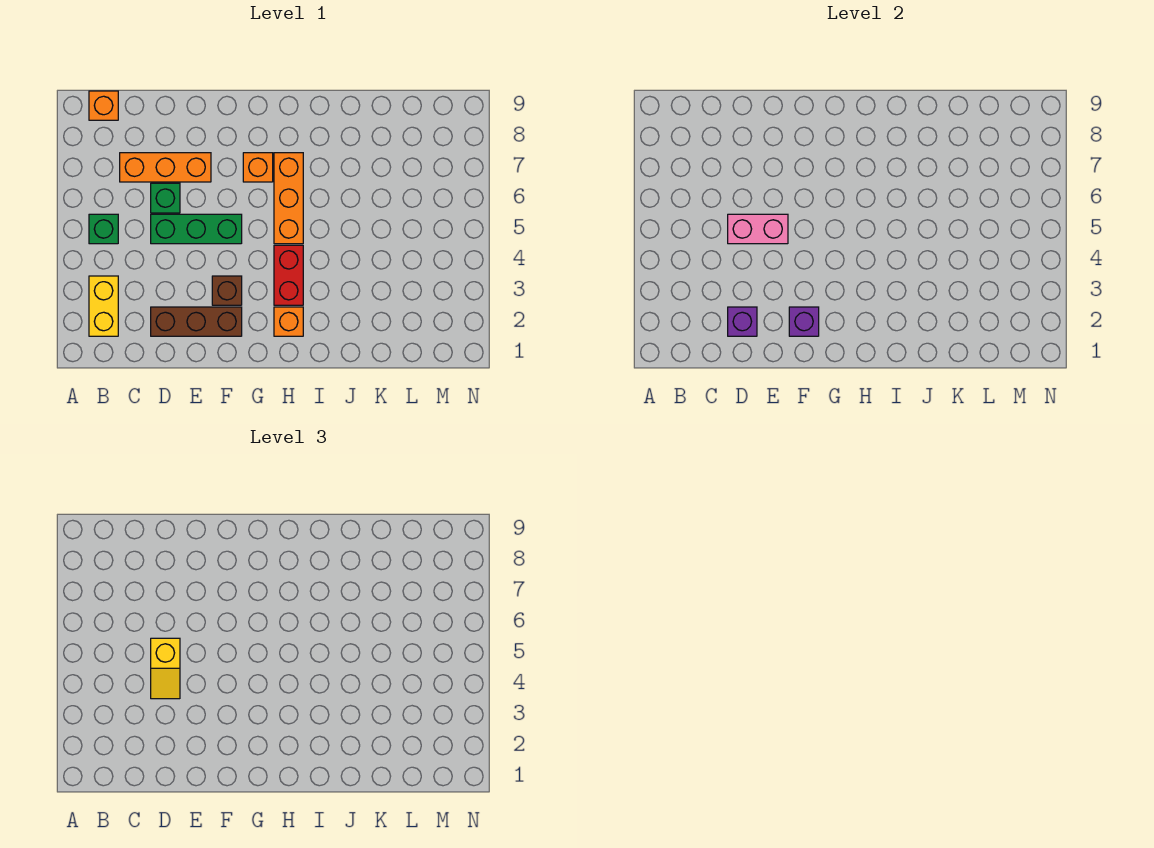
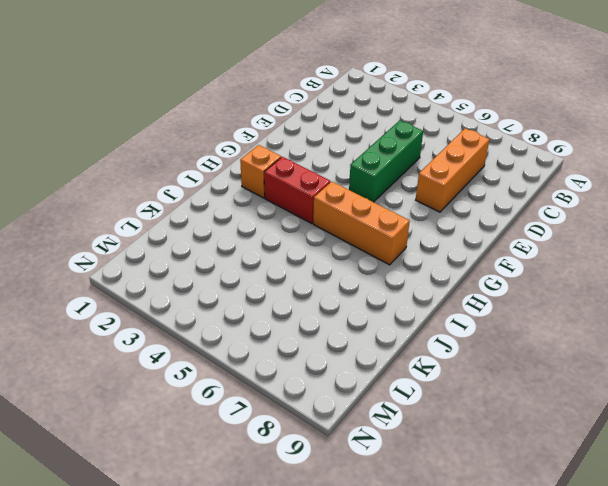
none -> yellow 1x2 brick [89,276,118,336]
none -> green 1x1 brick [89,214,118,244]
none -> orange 1x1 brick [89,91,118,120]

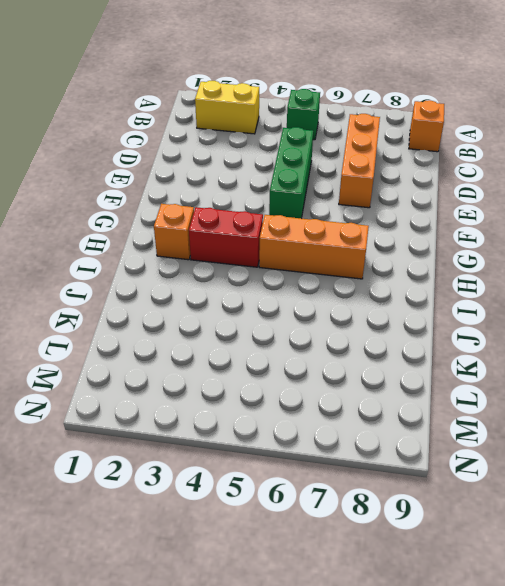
none -> brown 1x3 brick [151,307,242,336]
none -> green 1x1 brick [151,183,180,213]
none -> brown 1x1 brick [212,276,242,305]

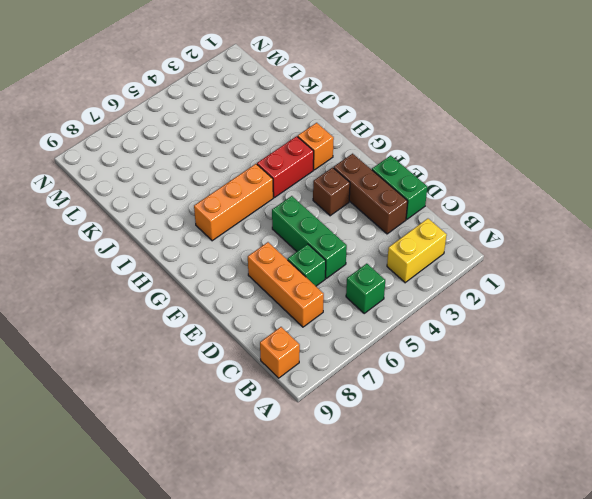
green 1x2 brick [372,155,427,219] -> none
none -> orange 1x1 brick [243,153,273,182]
none -> purple 1x1 brick [728,307,757,336]
none -> pink 1x2 brick [728,214,788,244]

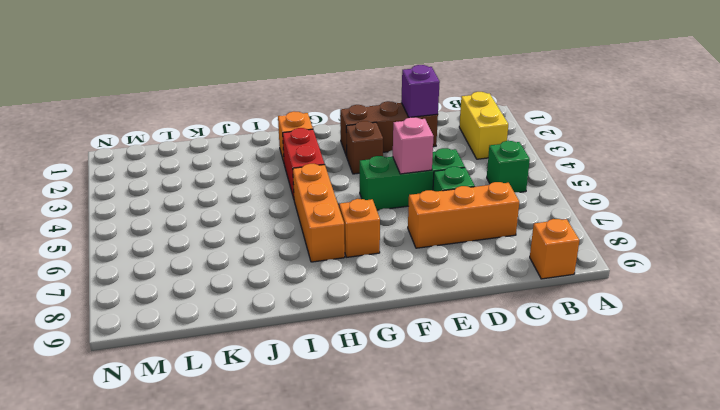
pink 1x1 brick [393,117,434,174] -> pink 1x2 brick [728,214,788,244]
none -> purple 1x1 brick [789,307,819,336]
none -> yellow 1x2 slope [151,638,180,699]

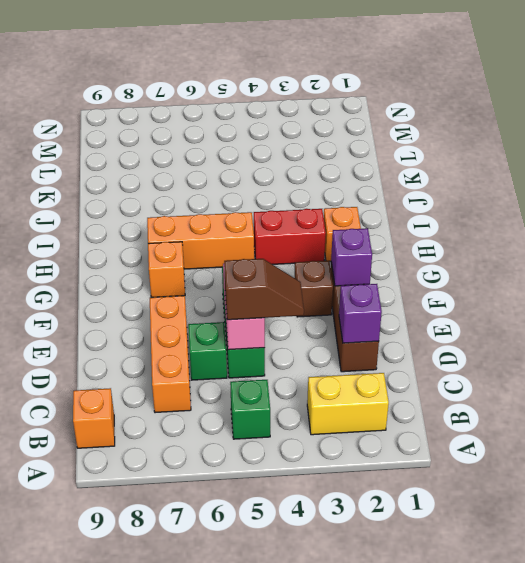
brown 1x2 slope [224,259,304,320] -> yellow 1x2 slope [151,638,180,699]

